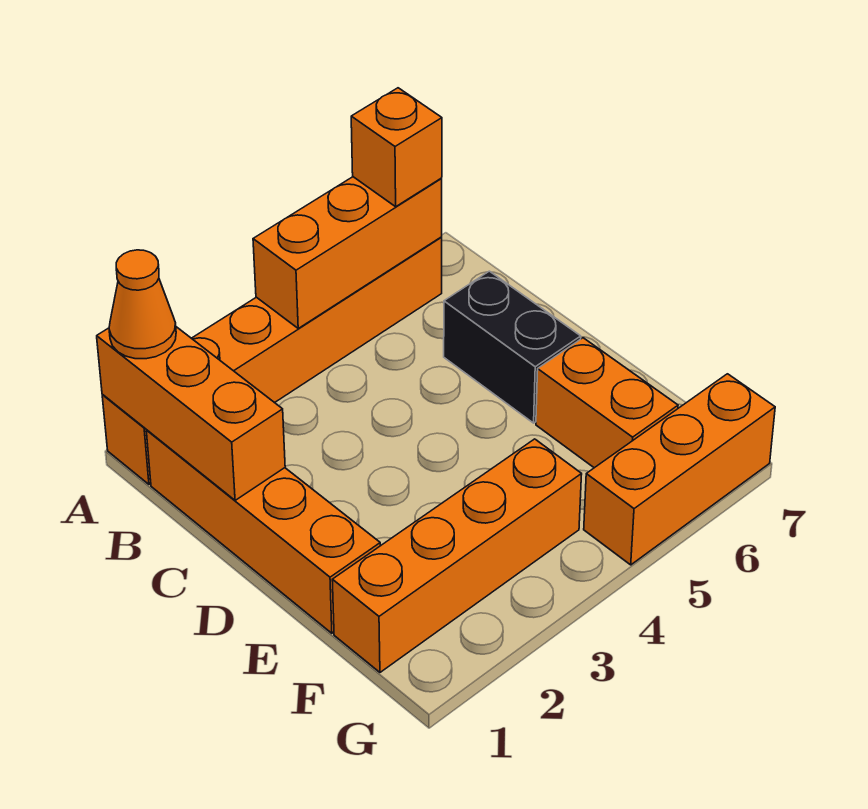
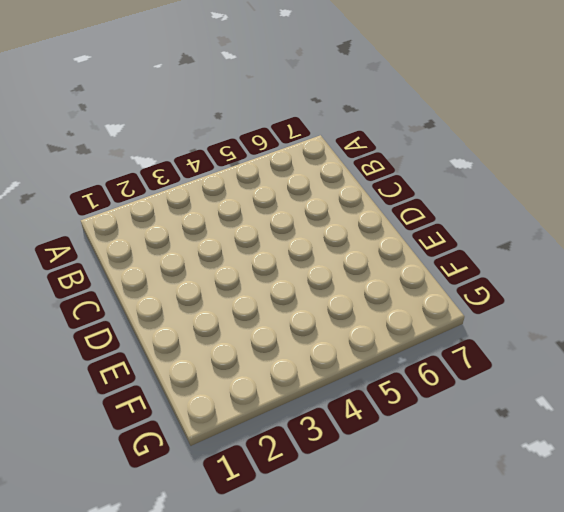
none -> orange 1x6 brick [102,237,442,484]
none -> orange 1x4 brick [146,430,380,633]

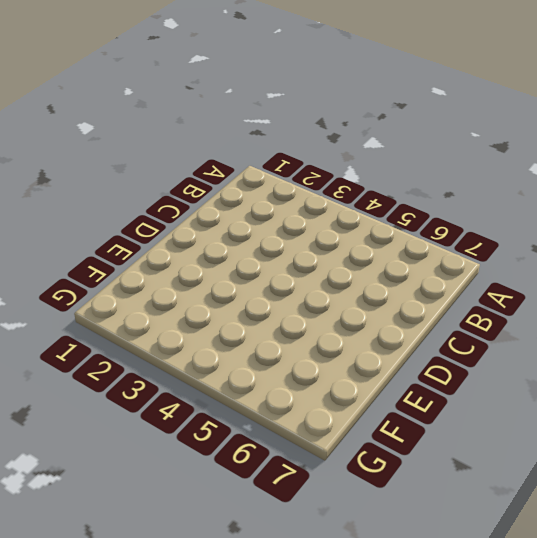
none -> orange 1x6 brick [102,237,442,484]
none -> orange 1x4 brick [146,430,380,633]

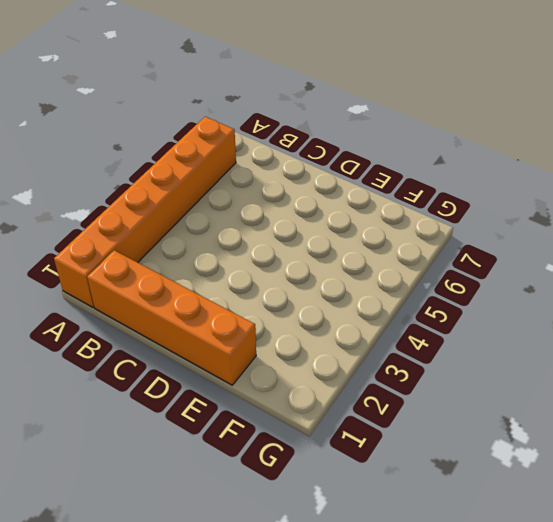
none -> black 1x2 brick [444,271,581,423]
none -> orange 1x2 brick [536,338,678,468]

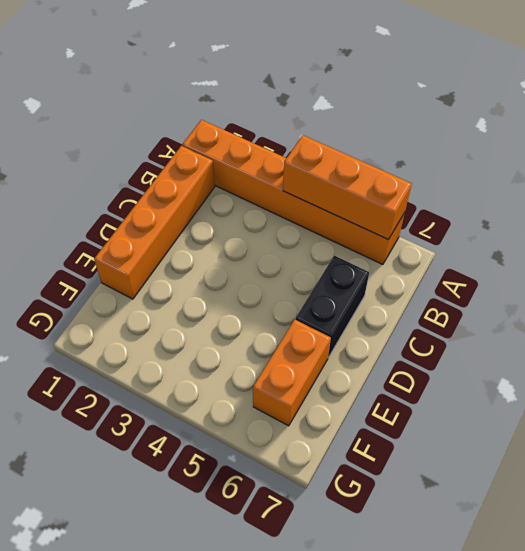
none -> orange 1x4 brick [332,439,582,672]
none -> orange 1x3 brick [584,374,775,565]

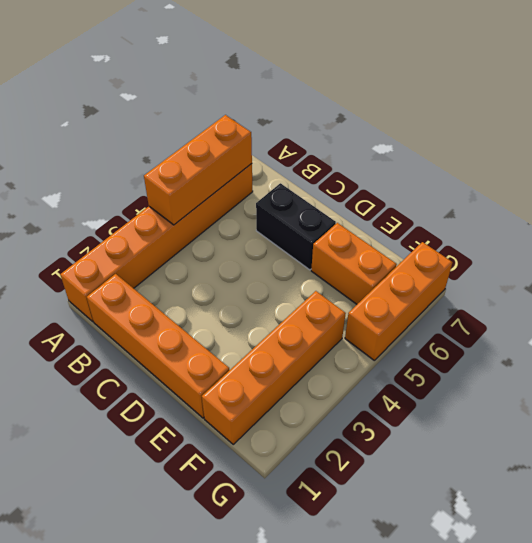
none -> orange 1x3 brick [97,327,285,500]
none -> orange 1x1 cone [109,250,176,359]

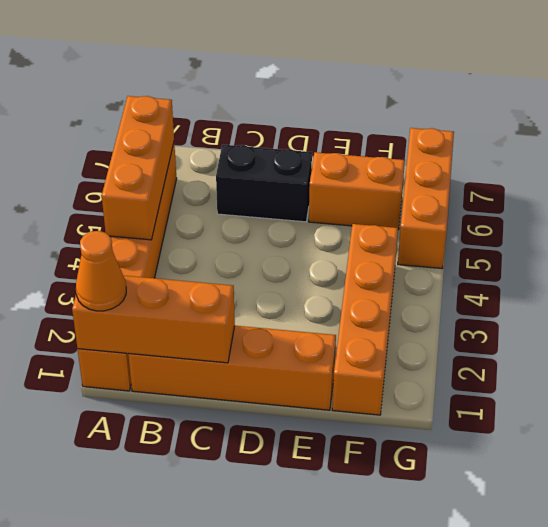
none -> orange 1x1 brick [351,88,442,207]

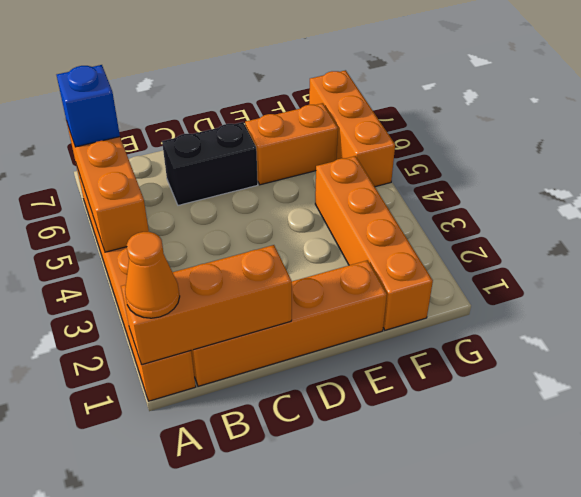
blue 1x1 brick [57,65,120,147] -> orange 1x1 brick [351,88,442,207]

